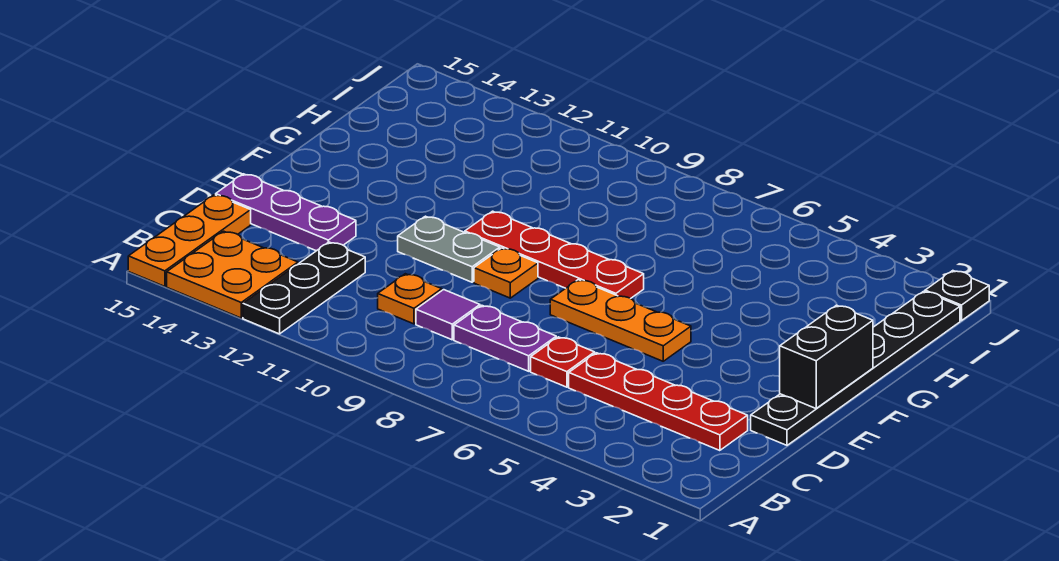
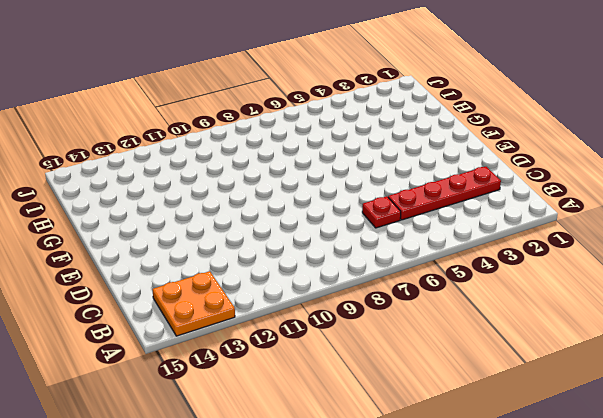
none -> black 1x3 plate [243,242,365,334]
none -> orange 1x3 plate [128,195,251,286]
none -> purple 1x2 plate [454,305,556,371]

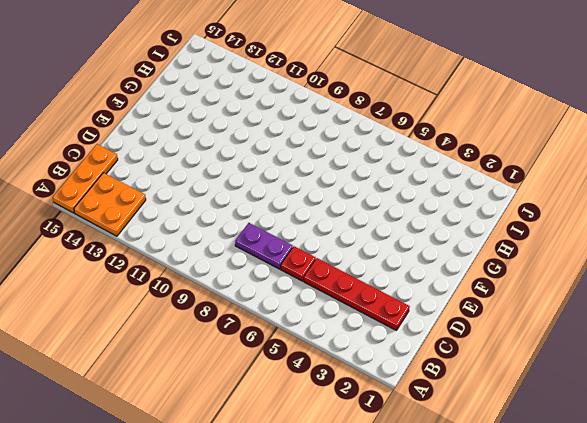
none -> black 1x3 plate [243,242,365,334]
none -> purple 1x1 tile [416,290,480,340]
none -> orange 1x1 plate [378,274,442,324]

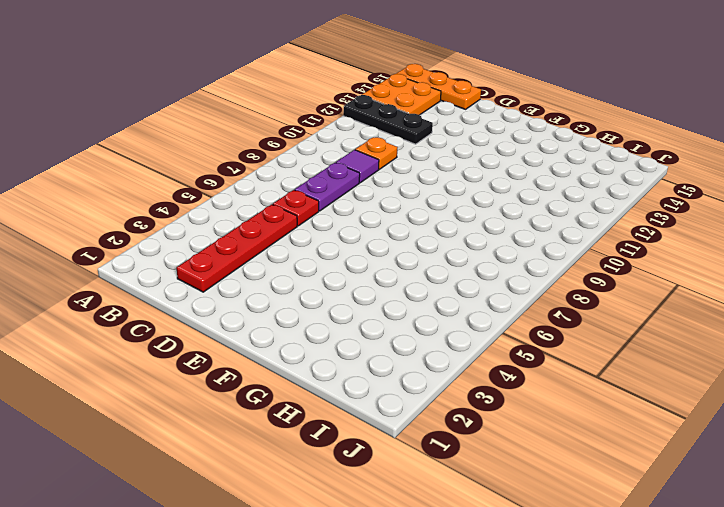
none -> black 1x6 plate [751,291,960,445]
none -> purple 1x3 plate [216,174,356,251]
none -> orange 1x3 plate [550,280,691,361]

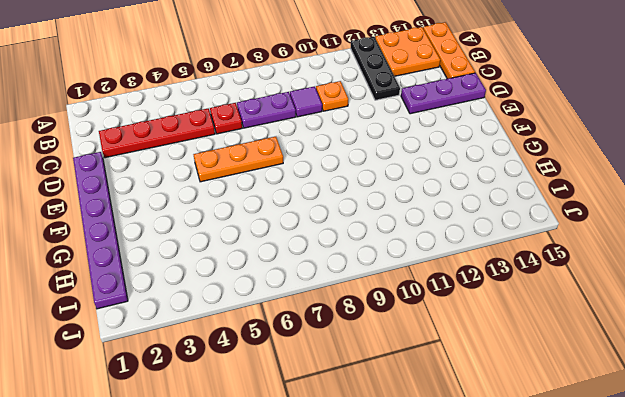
purple 1x6 plate [73,152,128,309] -> black 1x6 plate [751,291,960,445]
none -> orange 1x1 plate [474,248,538,298]
none -> grey 1x2 plate [398,216,500,282]
none -> red 1x4 plate [465,211,644,299]

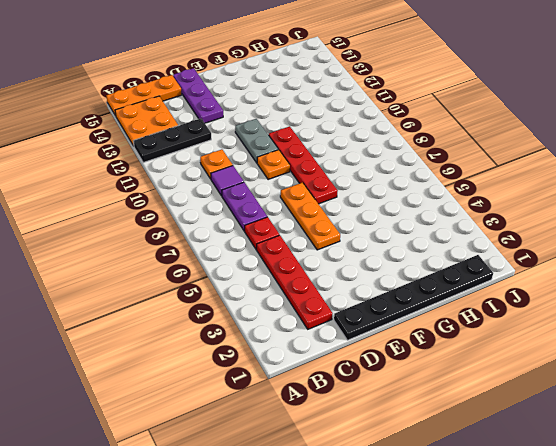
none -> black 1x1 plate [925,271,989,321]
none -> black 1x2 brick [780,305,873,409]

